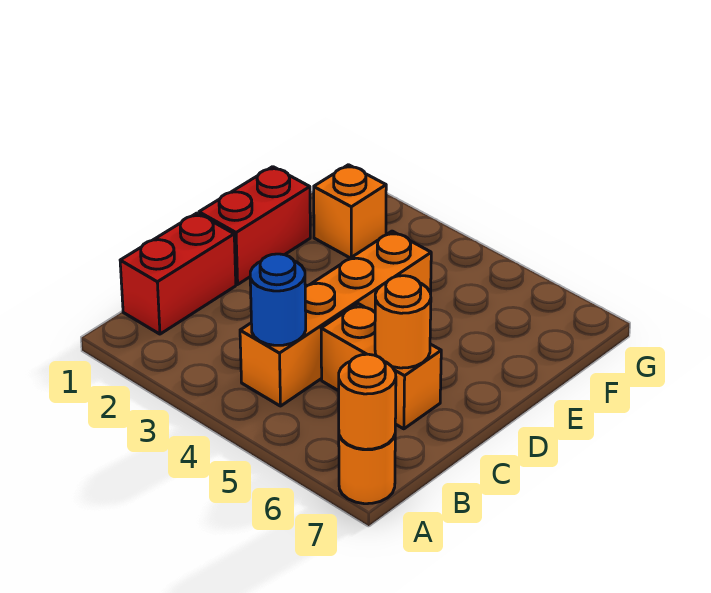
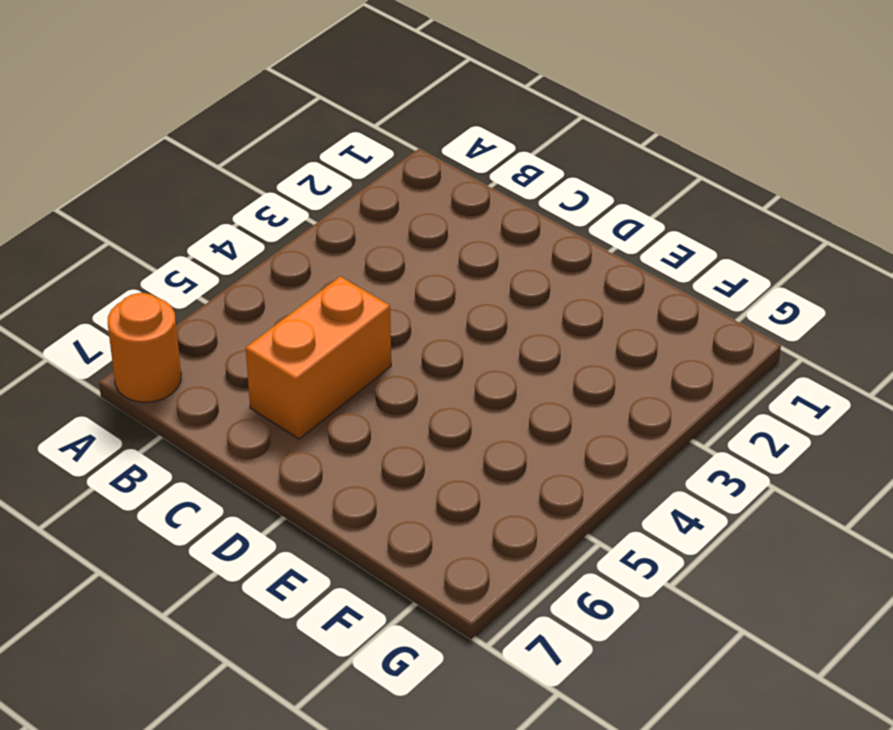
none -> red 1x2 brick [120,213,236,334]
none -> orange 1x4 brick [240,231,431,406]

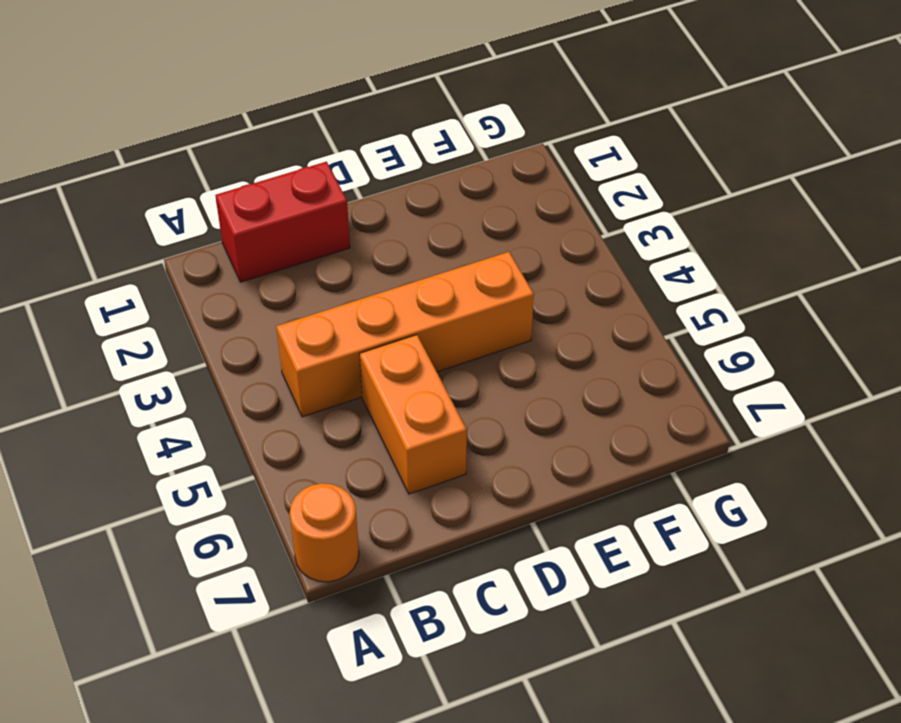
none -> red 1x2 brick [199,167,310,284]
none -> orange 1x1 brick [314,165,386,258]

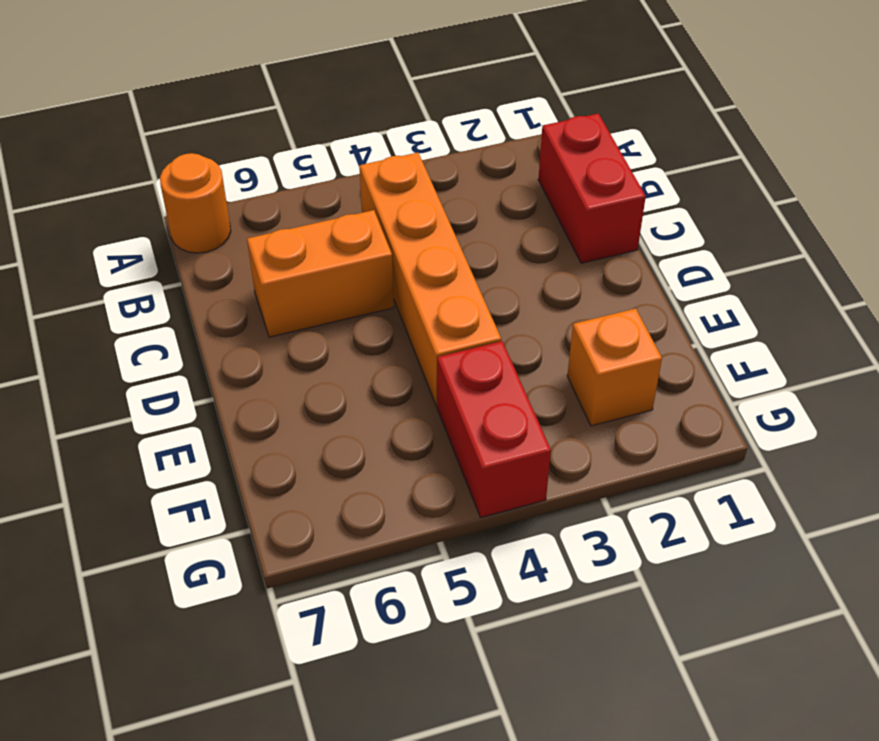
red 1x2 brick [437,341,551,518] -> red 1x2 brick moved to [199,167,310,284]
none -> orange 1x1 round brick [339,354,396,449]
none -> blue 1x1 round brick [250,254,306,345]

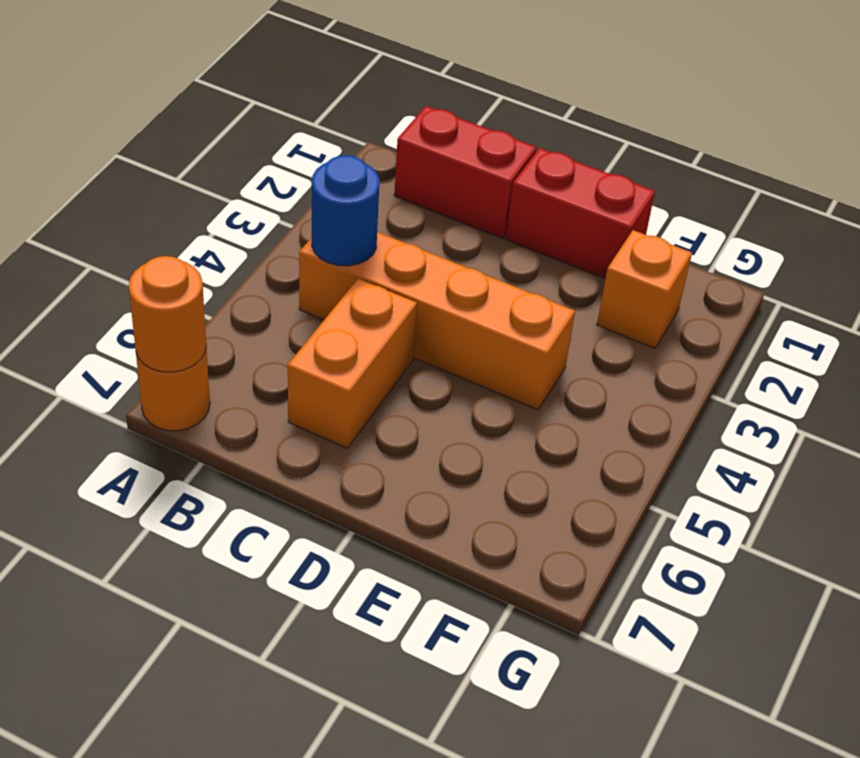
none -> orange 1x1 round brick [375,276,431,368]

